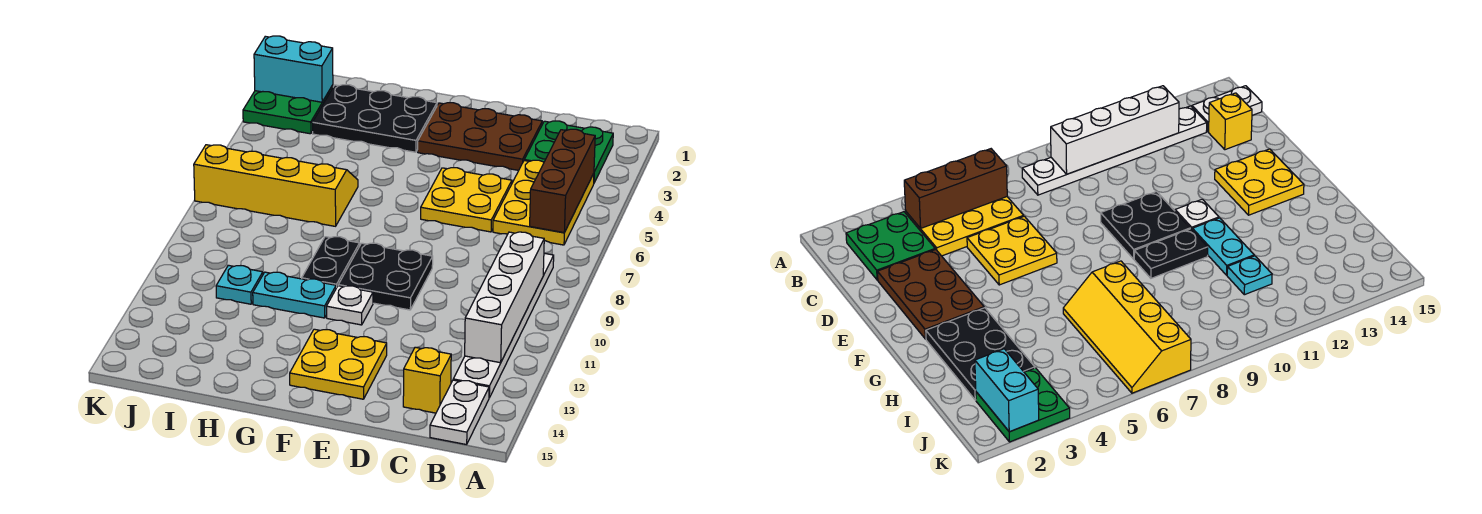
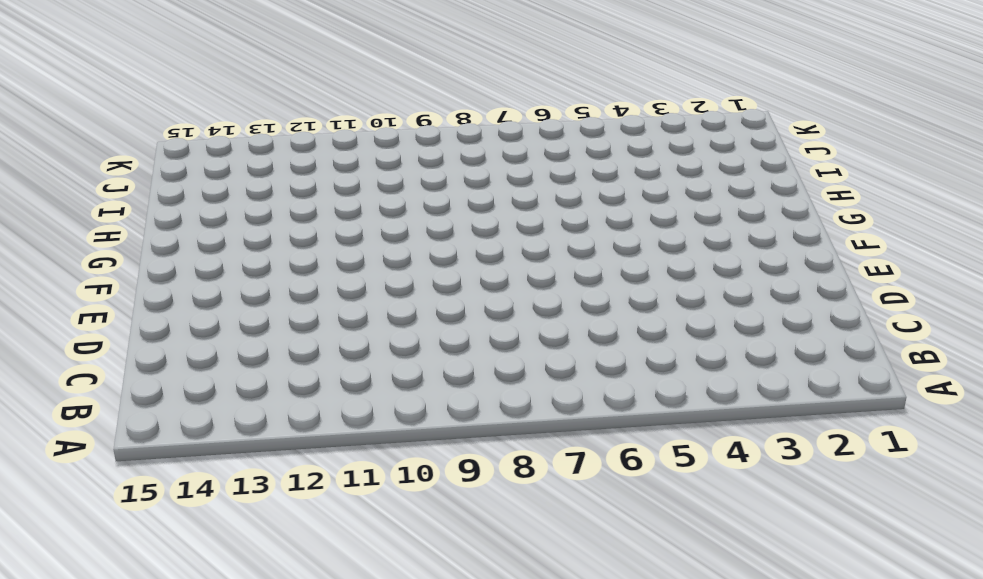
none -> green 2x2 plate [524,121,613,183]
none -> yellow 2x3 plate [493,160,594,245]
none -> white 1x6 plate [453,253,554,398]

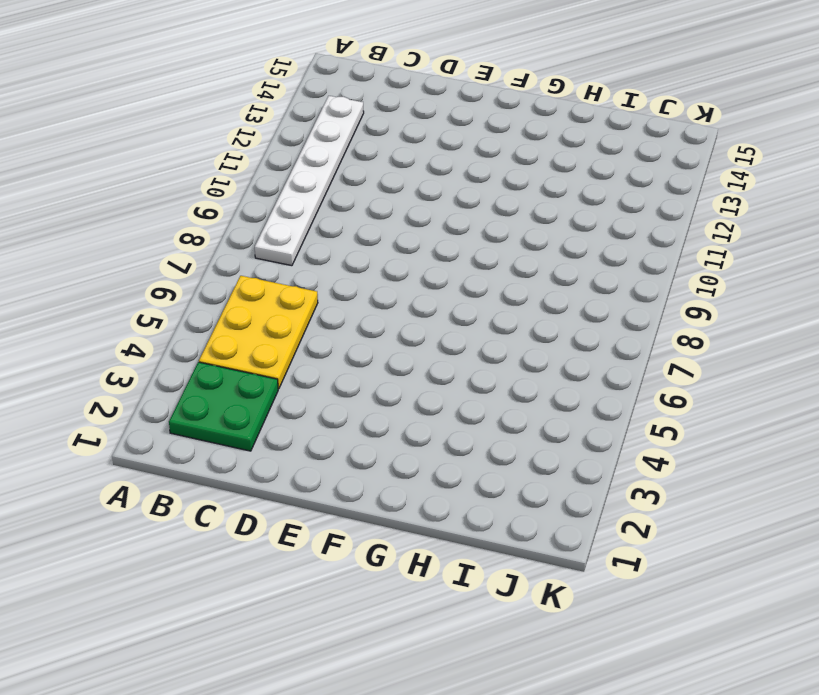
none -> white 1x2 plate [430,380,489,445]
none -> yellow 1x1 brick [403,347,451,413]
none -> brown 2x3 plate [418,103,542,170]

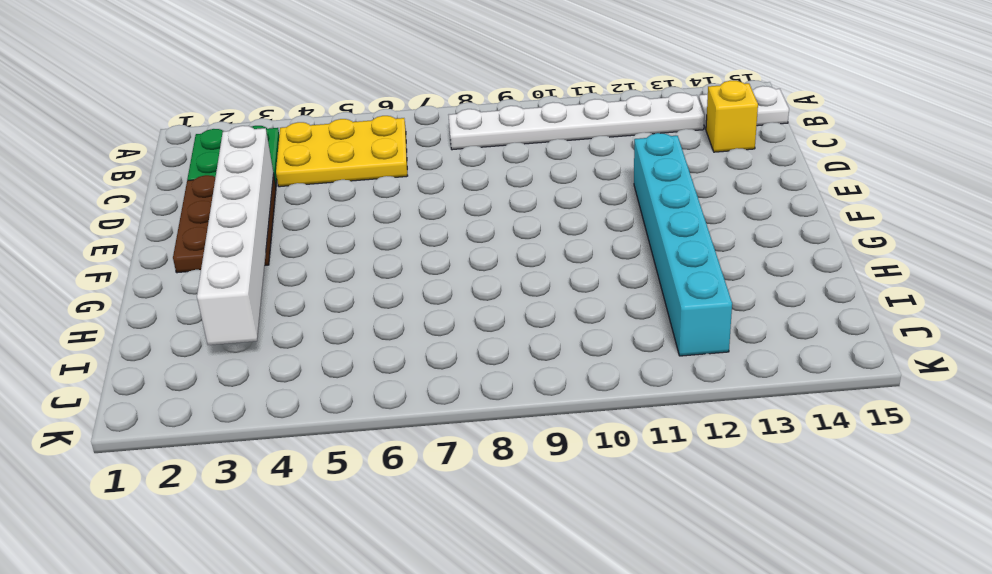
white 1x6 brick [197,126,274,345] -> none
cyan 1x6 brick [634,133,732,356] -> none
none -> yellow 2x2 plate [421,168,512,232]
none -> black 2x2 plate [338,243,433,310]
none -> yellow 2x2 plate [290,329,387,399]

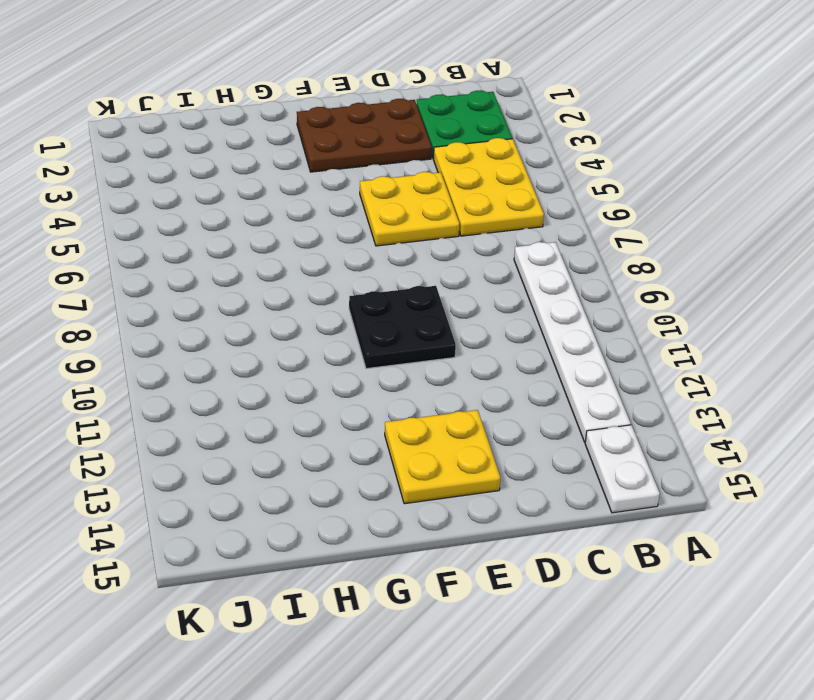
none -> yellow 1x1 brick [403,347,451,413]
none -> white 1x1 plate [326,286,373,325]
none -> black 2x3 plate [313,85,437,152]

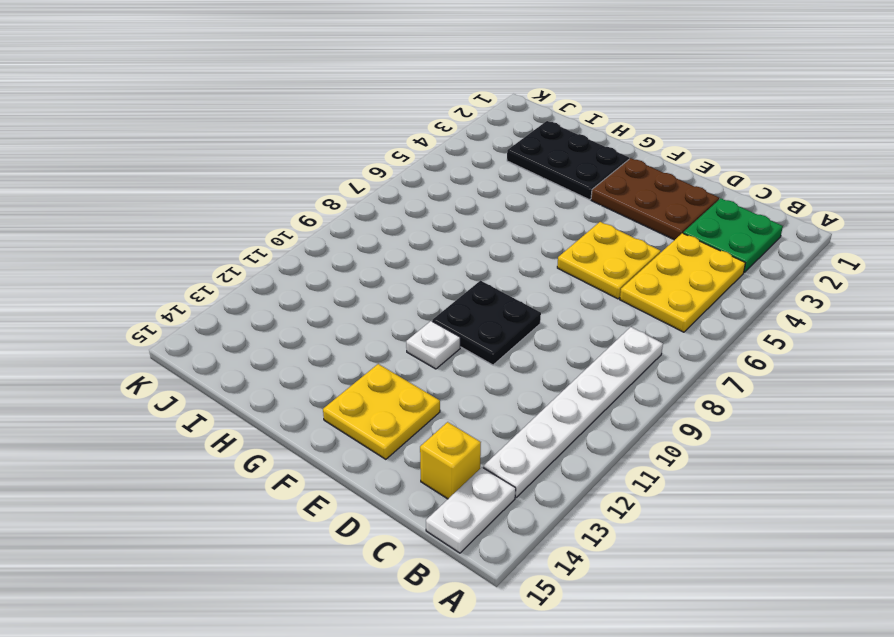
none -> black 1x2 plate [302,237,360,288]
none -> cyan 1x2 plate [253,272,336,318]
none -> yellow 2x4 slope [194,145,358,226]

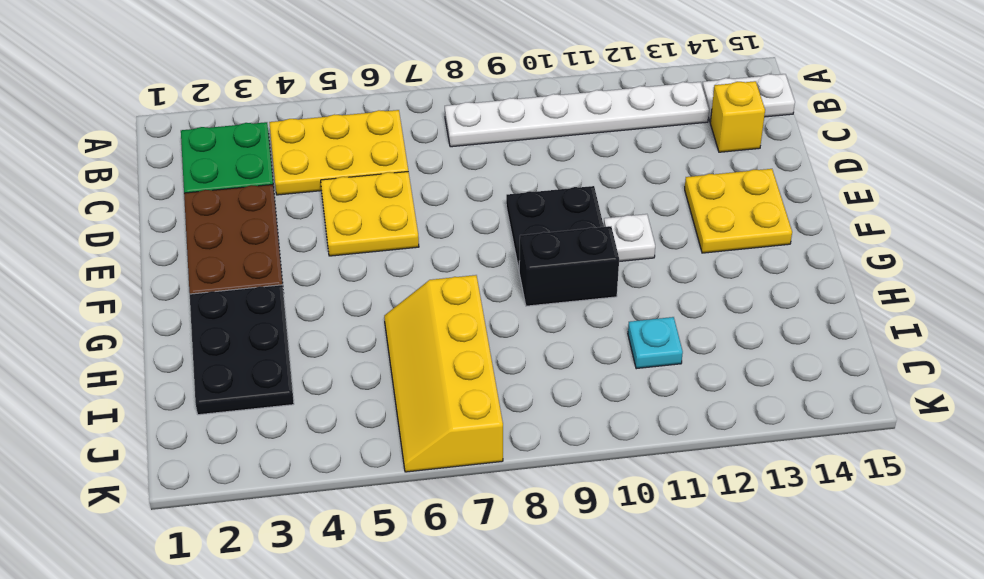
black 1x2 brick [519,226,619,306] -> black 1x2 plate [302,237,360,288]
none -> cyan 1x2 plate [253,272,336,318]
none -> green 2x2 plate [243,85,333,134]
none -> brown 1x3 brick [530,129,595,233]

